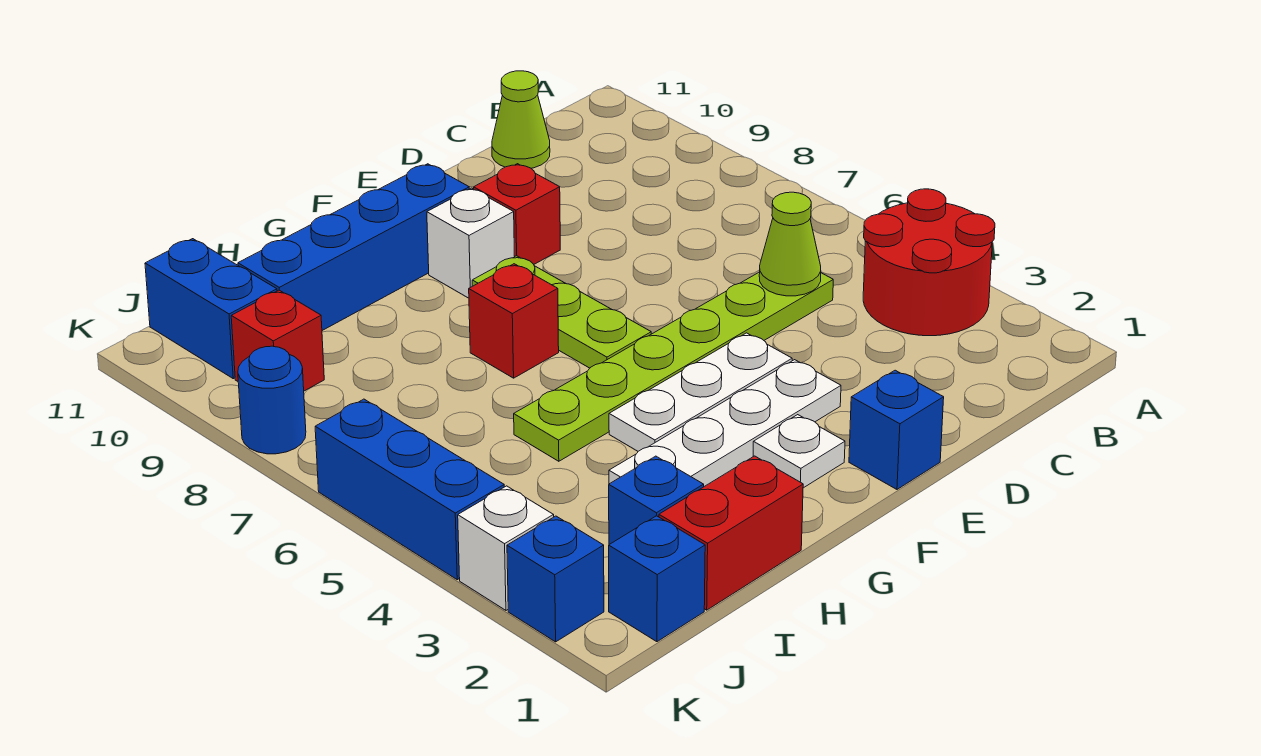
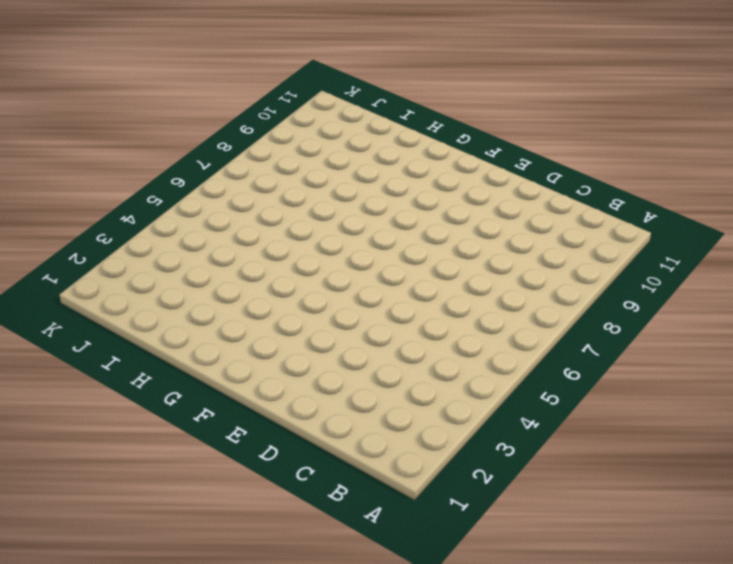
none -> red 2x2 round brick [863,189,995,336]
none -> lime 1x6 plate [514,272,833,461]
none -> lime 1x1 cone [492,71,550,168]

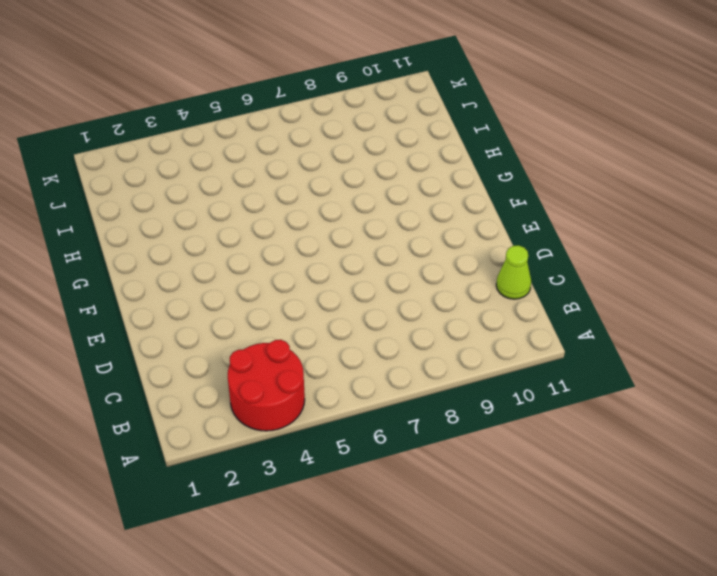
none -> lime 1x6 plate [514,272,833,461]
none -> blue 1x1 brick [849,370,944,489]
none -> white 1x4 plate [609,360,841,486]

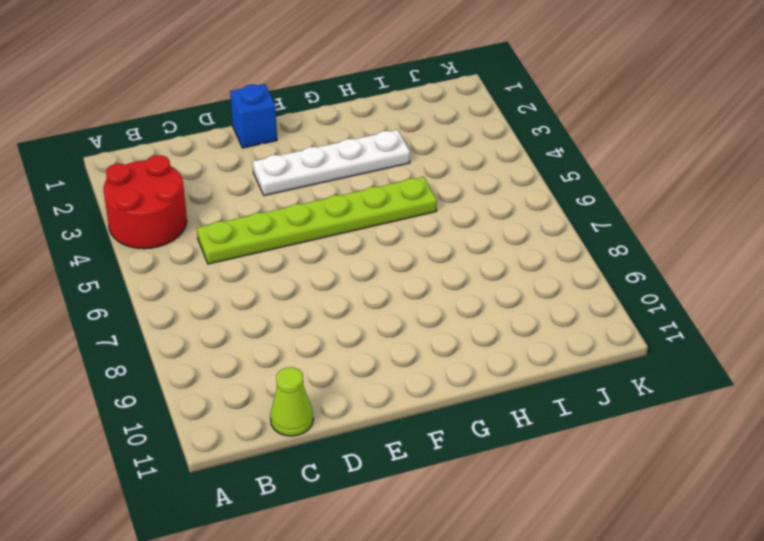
none -> white 1x3 plate [609,333,792,451]
none -> red 1x1 brick [474,164,560,264]
none -> white 1x1 plate [753,415,845,488]

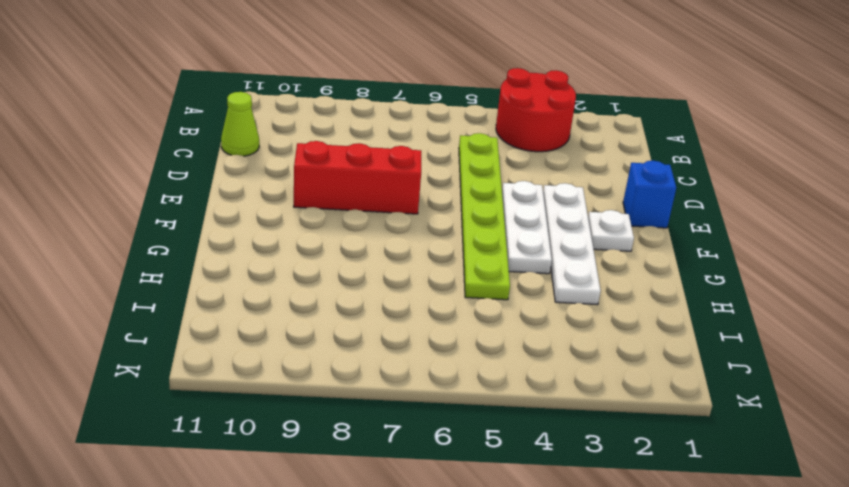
red 1x3 brick [294,141,421,214] -> red 1x1 brick [474,164,560,264]
none -> lime 1x3 plate [472,256,651,368]
none -> white 1x1 brick [427,188,515,298]
none -> blue 1x4 brick [238,164,469,331]

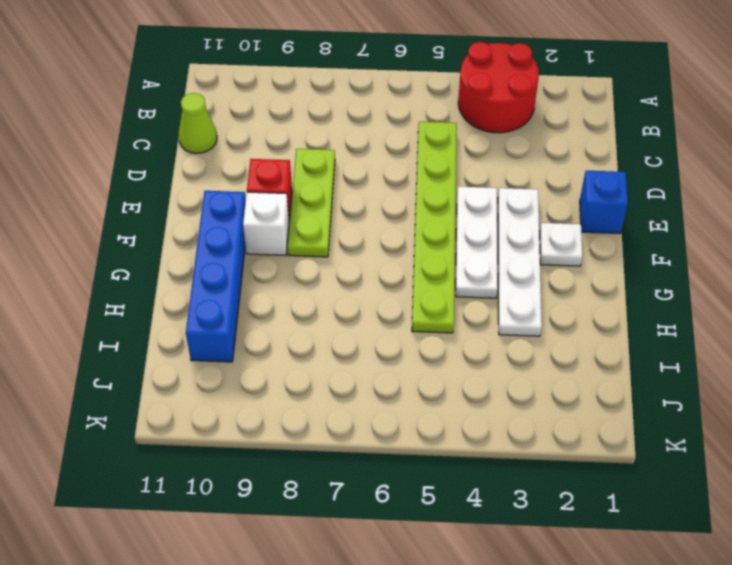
lime 1x3 plate [288,149,335,257] -> lime 1x3 plate turned to [472,256,651,368]
none -> red 1x1 brick [469,264,559,378]
none -> red 1x2 brick [659,456,803,610]
none -> blue 1x1 brick [609,456,704,544]

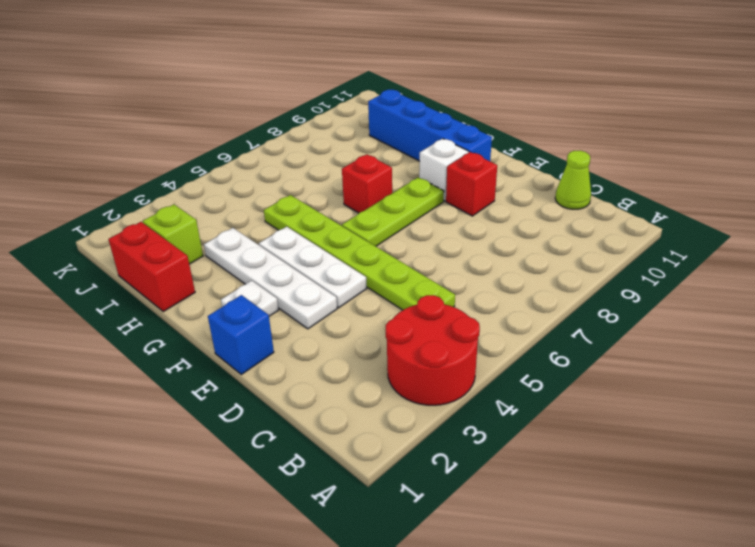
lime 1x1 brick [143,204,203,264] -> blue 1x1 brick [609,456,704,544]
none -> blue 1x1 brick [609,516,705,642]
none -> red 1x1 brick [231,290,324,391]
none -> blue 1x2 brick [145,239,277,379]

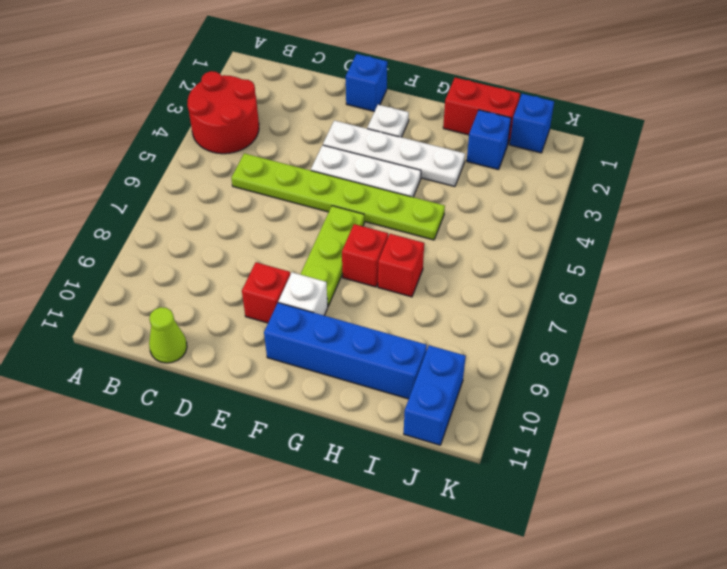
red 1x1 brick [378,234,424,297] -> red 1x1 brick moved to [231,290,324,391]
none -> blue 1x1 brick [507,516,604,642]
none -> white 1x1 brick [458,486,554,610]
none -> blue 1x3 brick [315,399,504,580]

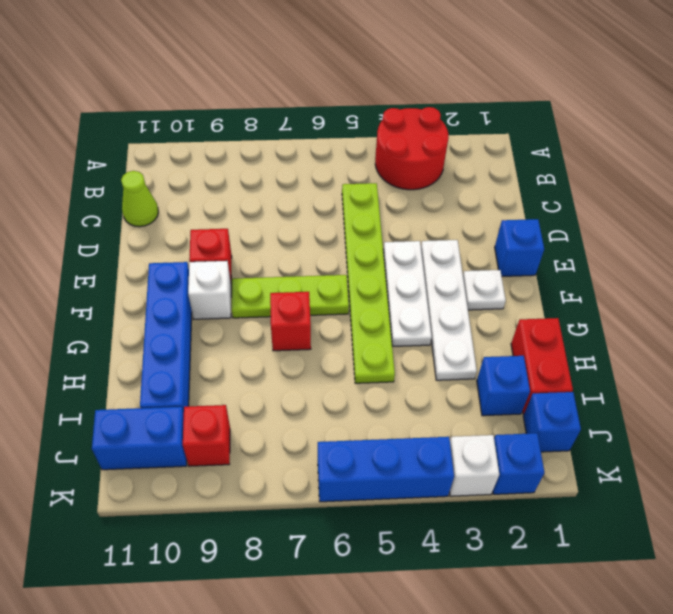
none -> blue 1x1 round brick [238,346,306,454]
none -> lime 1x1 cone [759,192,821,296]

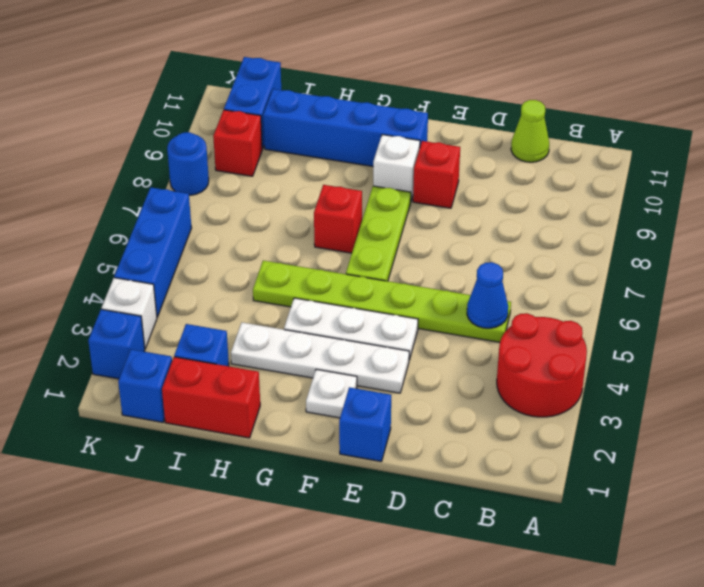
blue 1x1 cone [467,262,508,328] -> lime 1x1 cone [759,192,821,296]

